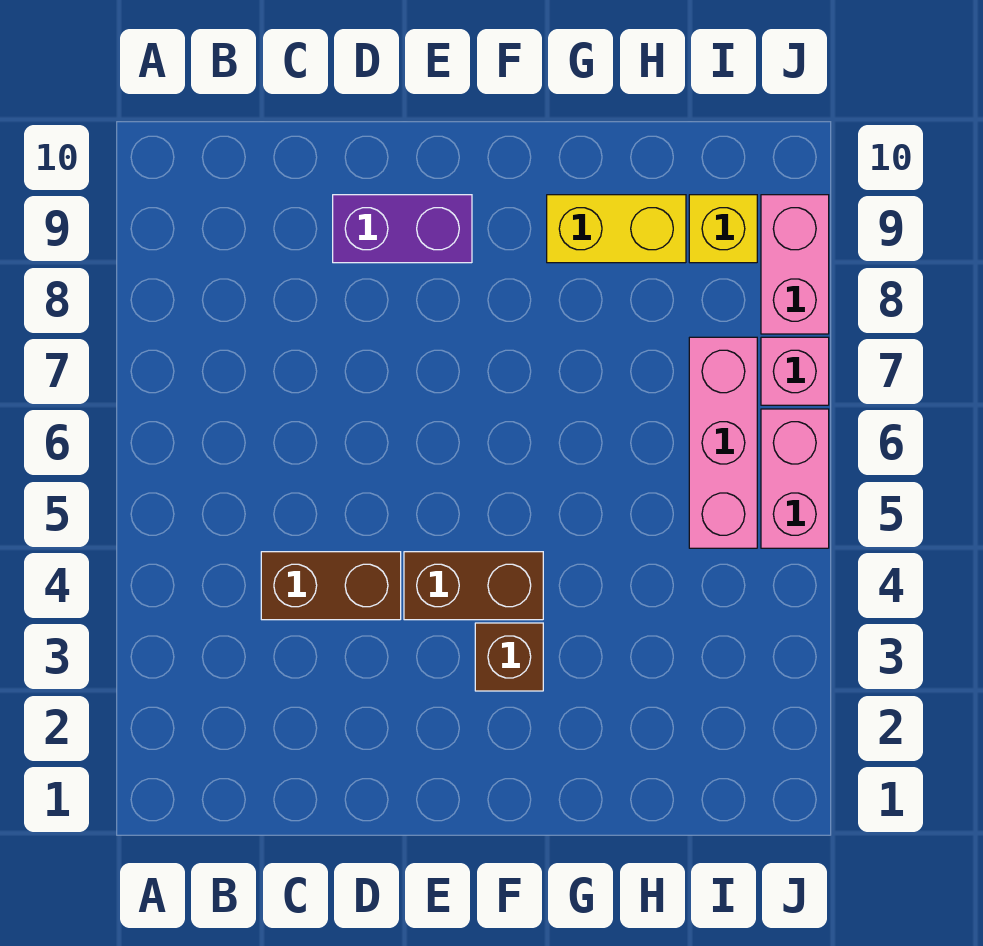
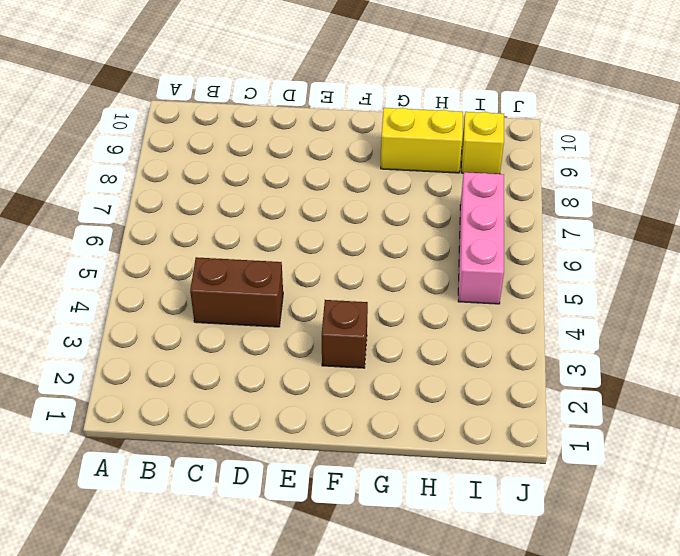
none -> purple 1x2 brick [333,195,472,263]
none -> brown 1x2 brick [404,552,543,620]

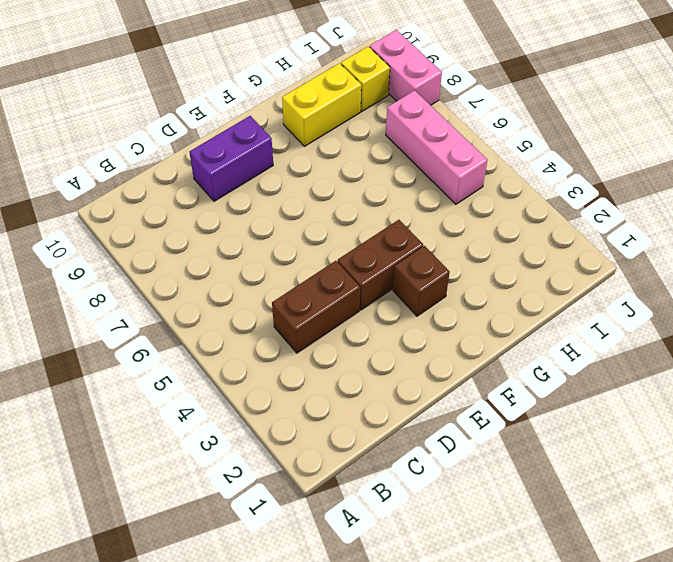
none -> pink 1x2 brick [761,409,829,548]
none -> pink 1x1 brick [761,337,829,405]

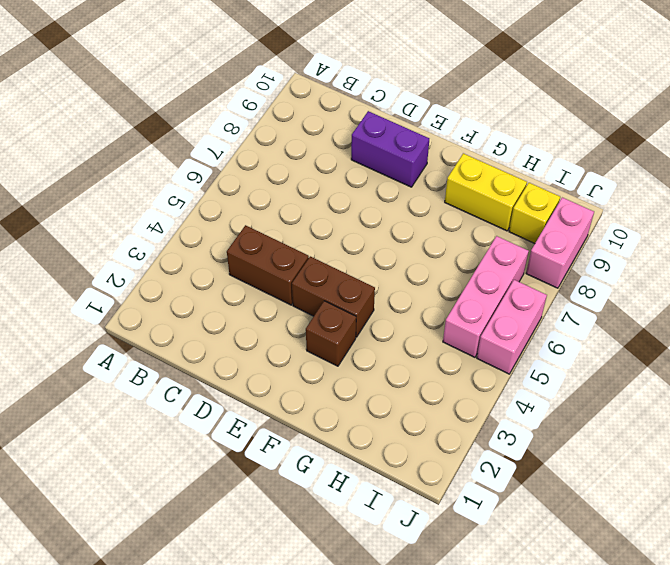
none -> pink 1x1 brick [761,337,829,405]

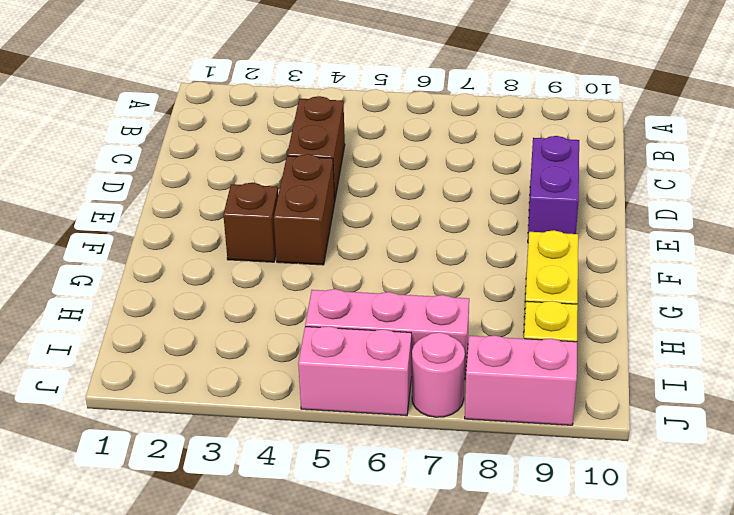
pink 1x1 round brick [412,332,465,417] -> pink 1x1 brick [761,337,829,405]

